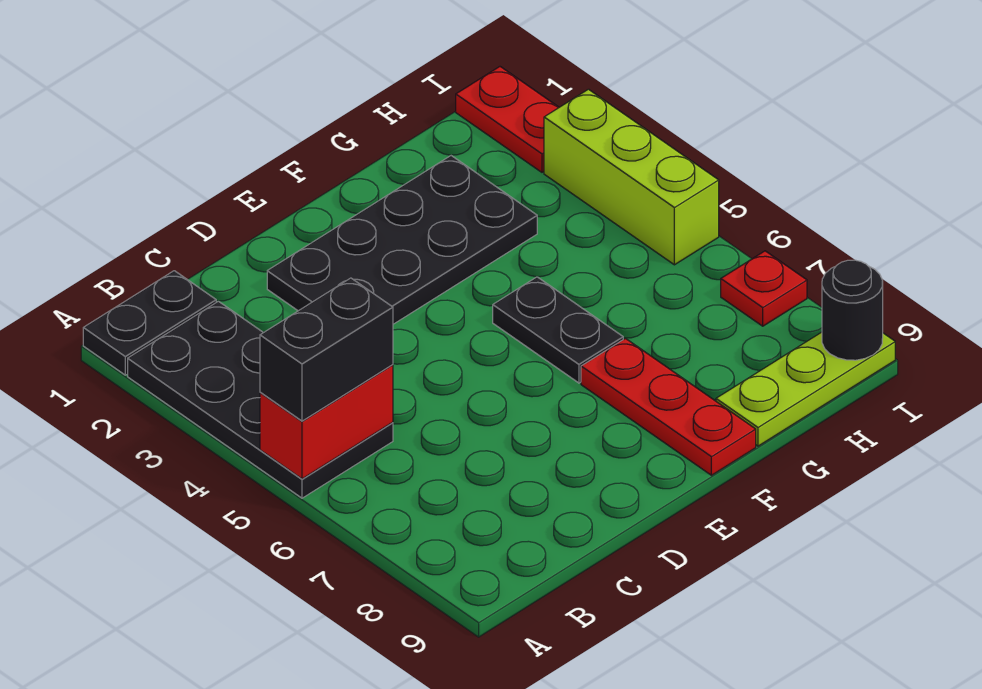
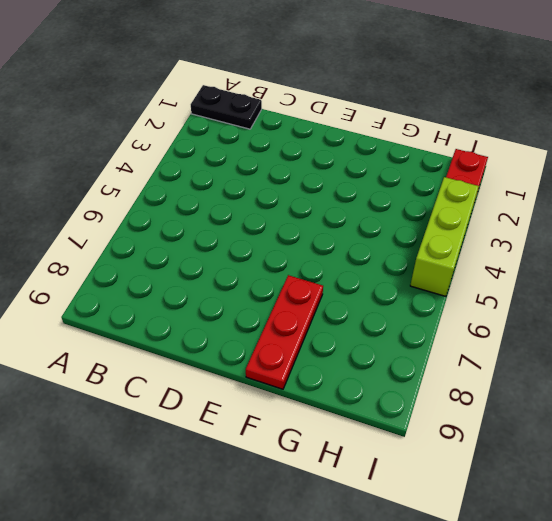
none -> black 2x4 plate [128,301,393,498]
none -> black 2x4 plate [267,155,537,324]
none -> black 1x2 plate [493,277,623,383]

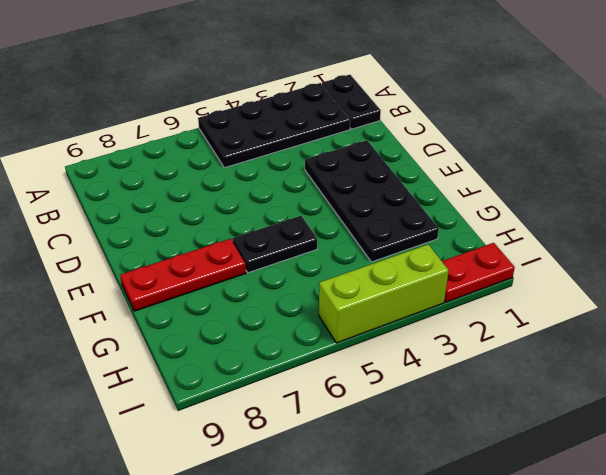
none -> lime 1x3 plate [716,332,895,446]
none -> red 1x1 plate [721,251,807,326]
none -> red 1x2 brick [260,365,393,479]

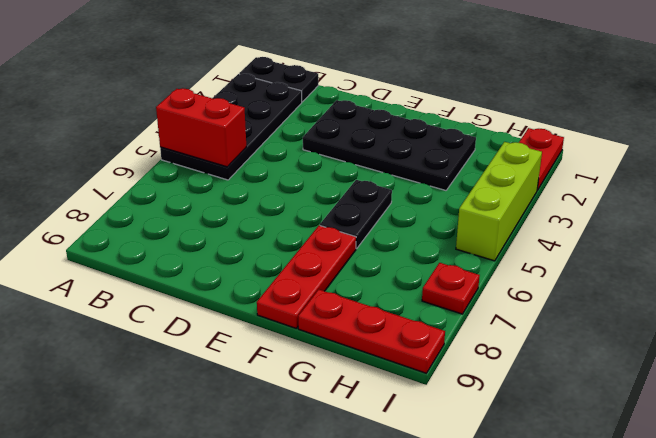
red 1x3 plate [298,289,445,373] -> lime 1x3 plate [716,332,895,446]
none -> black 1x1 round brick [822,260,883,360]
none -> black 1x2 brick [260,278,393,421]

